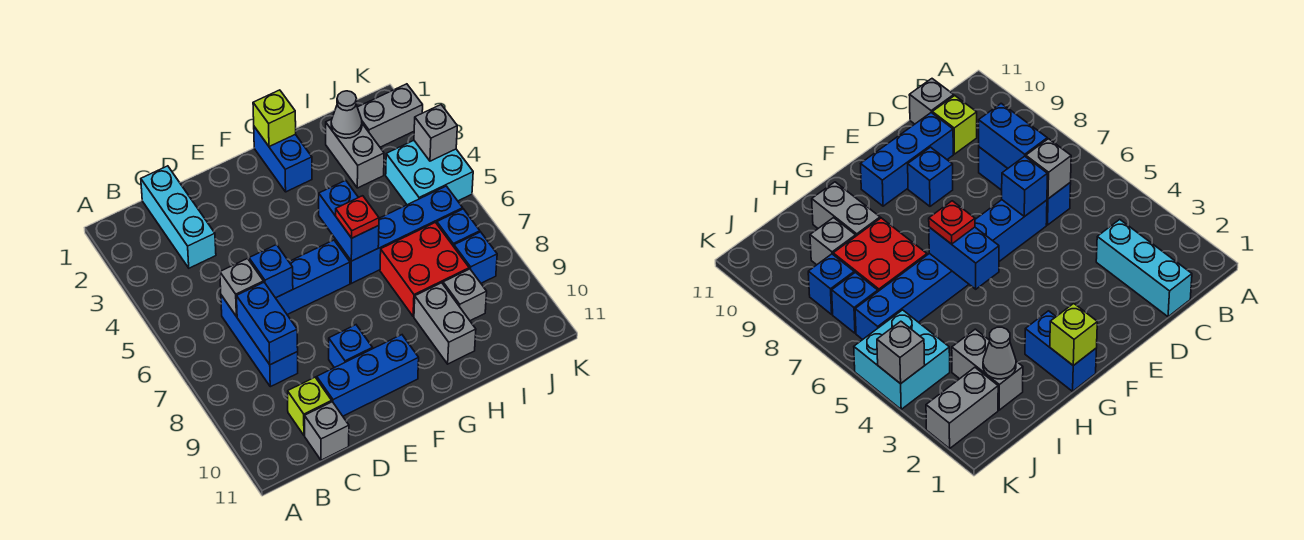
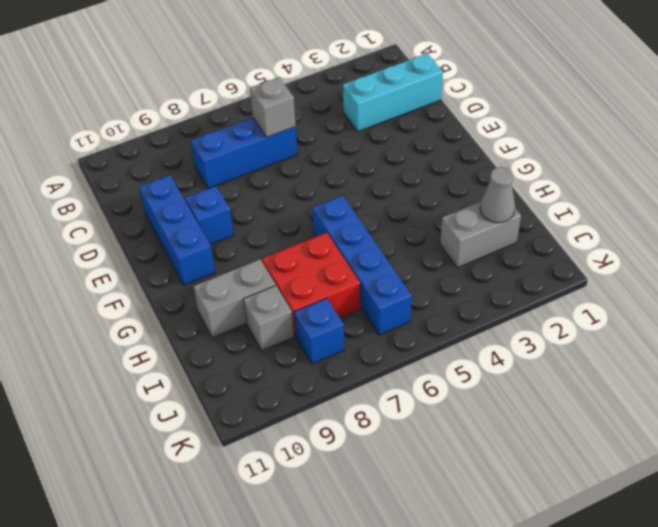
none -> lime 1x1 brick [288,377,332,435]
none -> grey 1x1 brick [305,402,349,460]
none -> blue 1x3 brick [276,240,350,315]

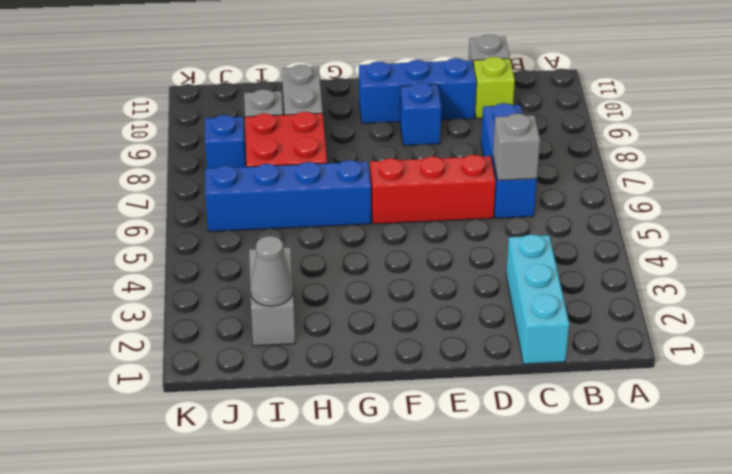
red 1x3 brick [370,155,496,224] -> blue 1x3 brick [276,240,350,315]
none -> blue 1x2 brick [254,127,312,192]
none -> grey 1x2 brick [357,84,423,147]
none -> cyan 2x2 brick [386,141,473,205]

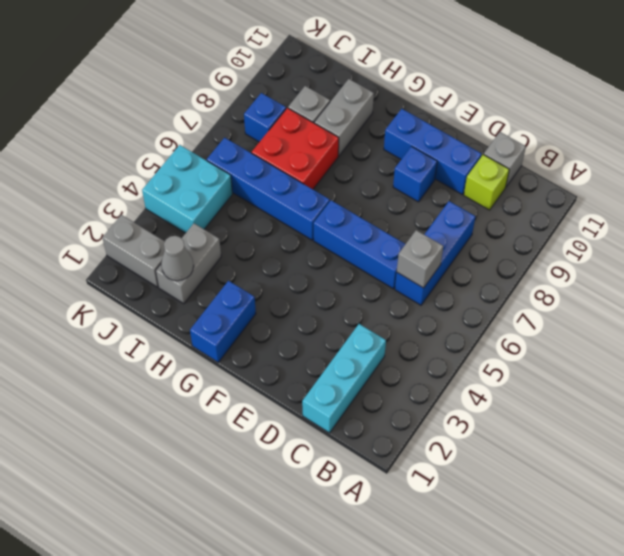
none -> blue 1x1 brick [437,209,480,247]
none -> blue 1x2 brick [237,283,298,365]
none -> blue 1x1 brick [249,245,293,298]

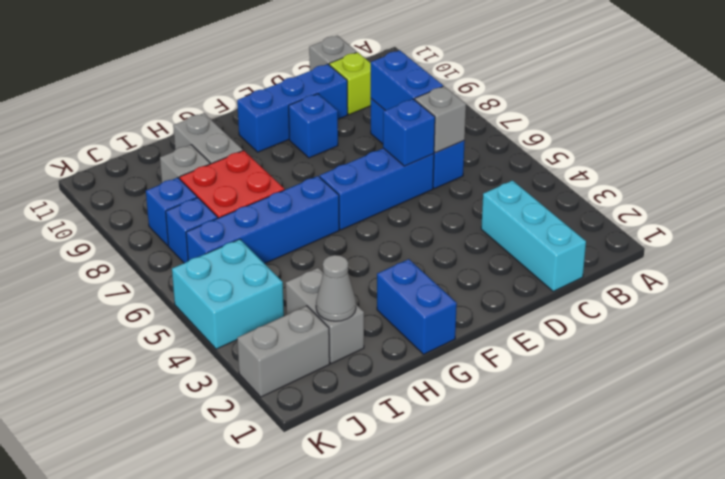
none -> lime 1x1 brick [253,90,296,147]
none -> blue 1x2 brick [319,180,379,261]
none -> grey 1x1 brick [414,105,457,161]

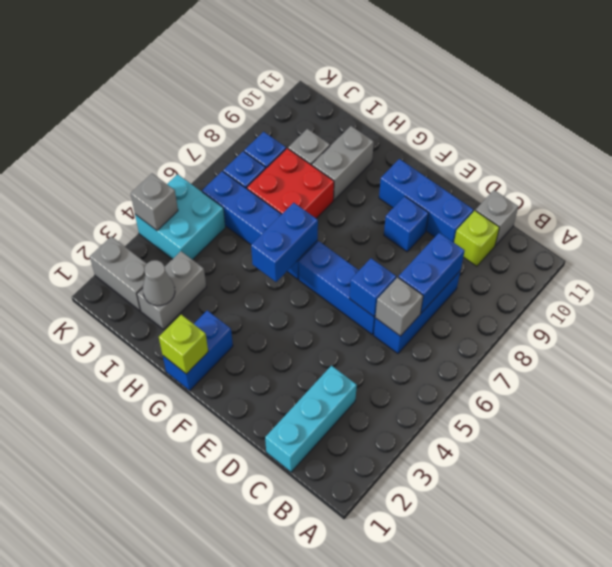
none -> red 1x1 plate [336,196,379,238]

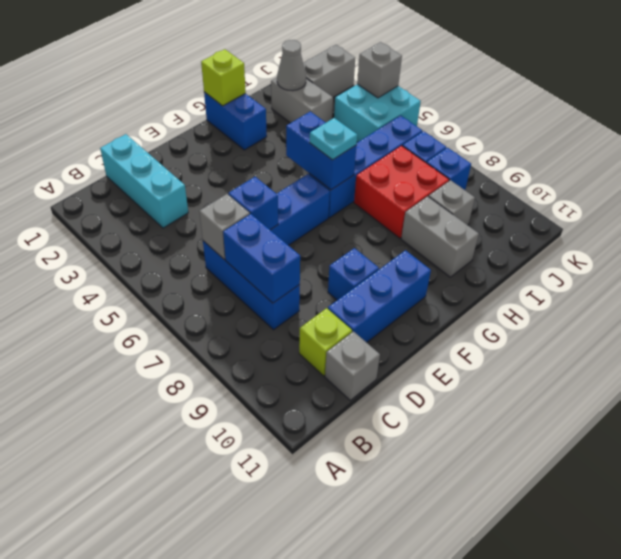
cyan 1x1 plate [310,118,357,160] -> red 1x1 plate [336,196,379,238]

